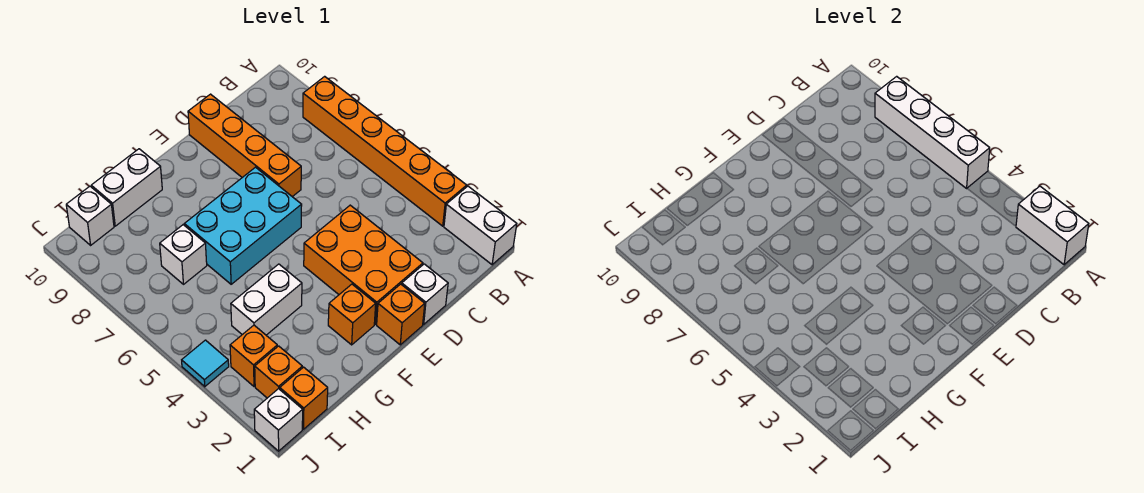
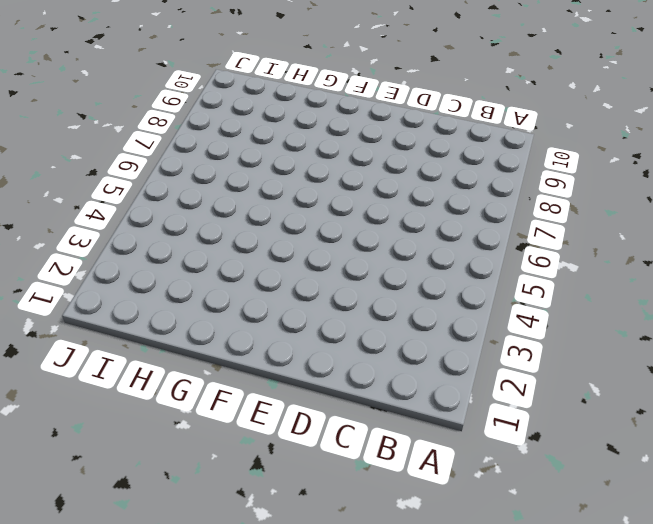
none -> white 1x2 brick [444,186,517,265]
none -> orange 1x6 brick [303,76,467,226]
none -> white 1x1 brick [402,264,448,324]

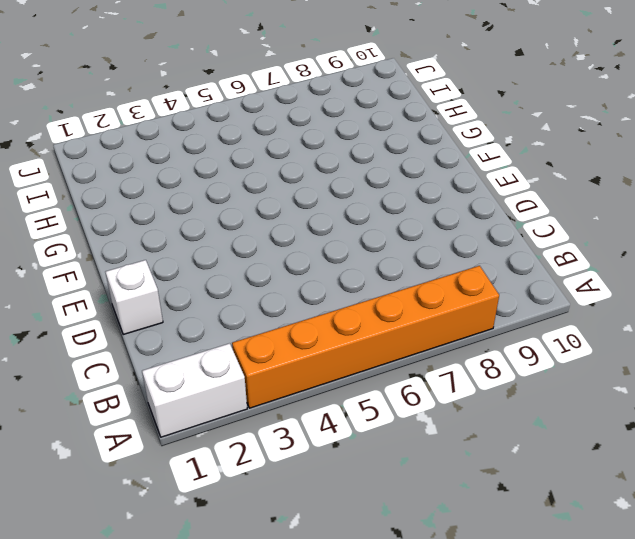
none -> orange 2x3 brick [304,205,423,324]
none -> orange 1x4 brick [188,94,301,197]
none -> orange 1x1 brick [377,284,425,345]

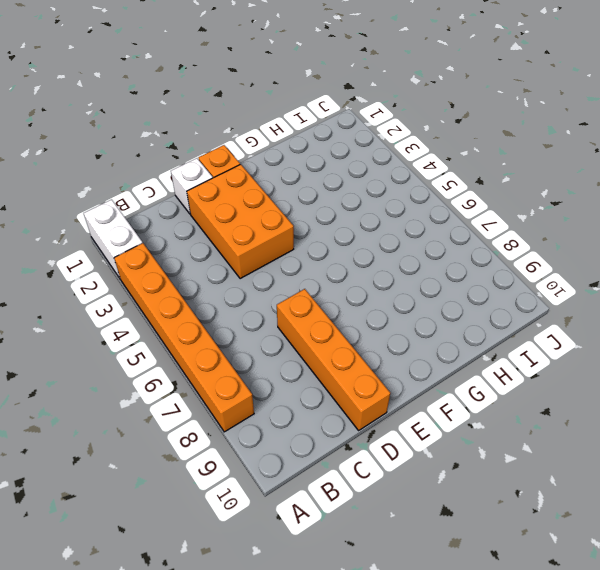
none -> cyan 2x3 brick [184,167,302,284]
none -> orange 1x1 brick [328,284,376,345]
none -> white 1x2 brick [231,264,302,335]

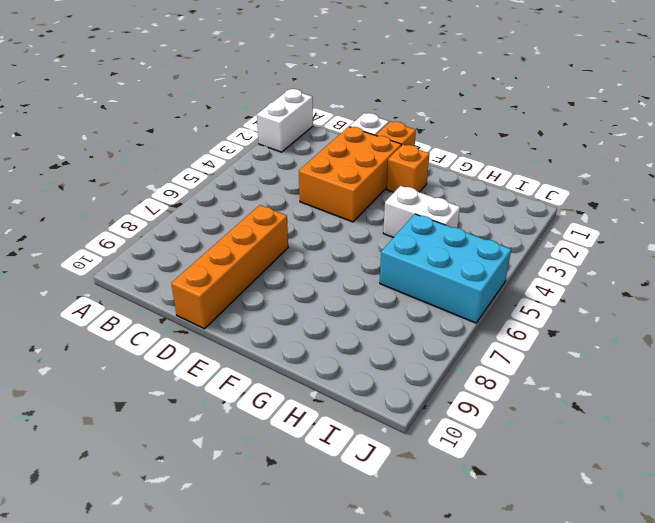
cyan 2x3 brick [380,214,511,323] -> cyan 2x3 brick moved to [184,167,302,284]
none -> orange 1x6 brick [303,76,467,226]
none -> white 1x2 brick [91,149,162,226]
none -> white 1x1 brick [160,225,207,284]

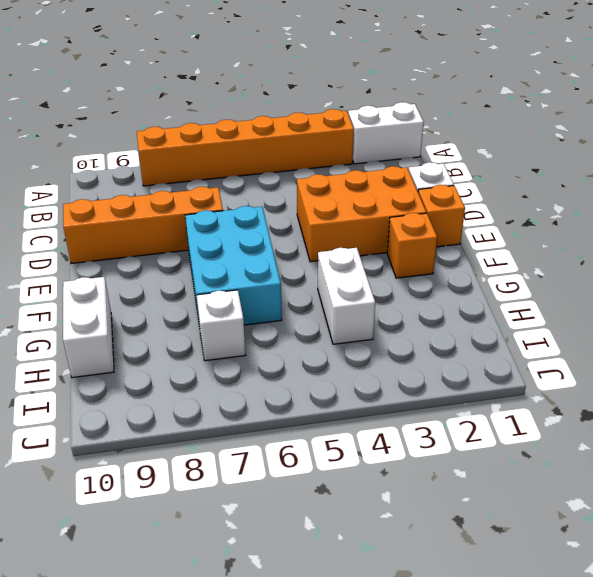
none -> orange 1x1 brick [280,367,328,429]
none -> orange 1x1 brick [255,346,302,398]
none -> orange 1x1 brick [230,325,277,386]

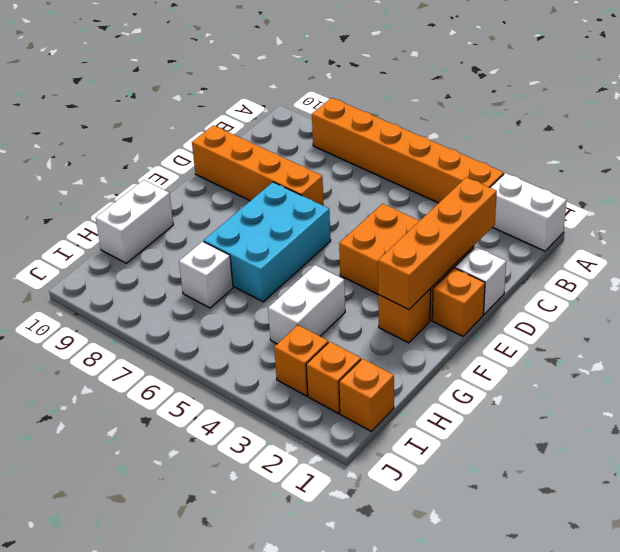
orange 1x4 brick [378,177,497,310] -> none
none -> white 1x1 brick [66,186,114,245]
none -> white 1x1 brick [254,389,303,451]
none -> cyan 1x1 tile [182,340,229,387]

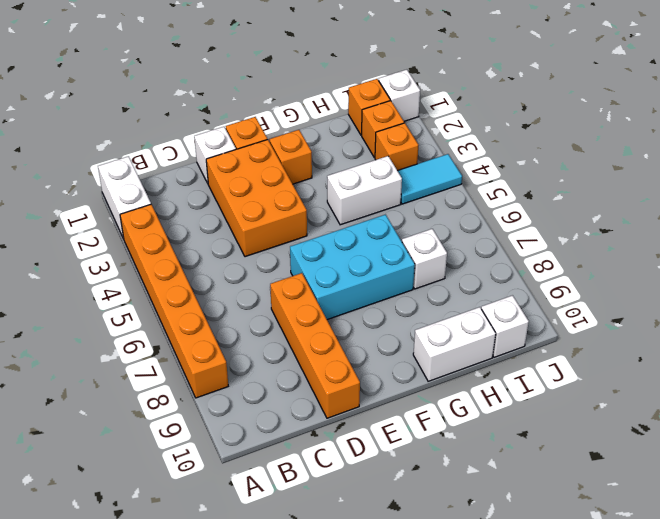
cyan 1x2 tile [398,154,462,204] -> cyan 1x1 tile [182,340,229,387]
none -> white 1x2 brick [1016,186,1089,265]
none -> white 1x4 brick [875,76,990,188]

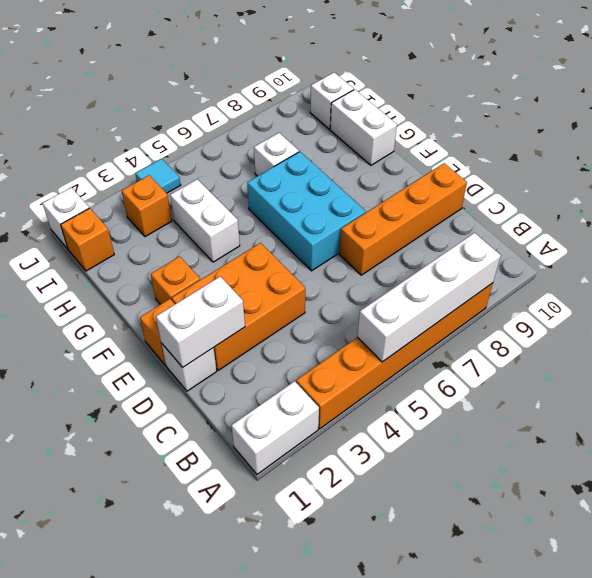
white 1x2 brick [156,276,245,367] -> white 1x2 brick moved to [1016,186,1089,265]
none -> orange 1x1 brick [255,346,302,398]

